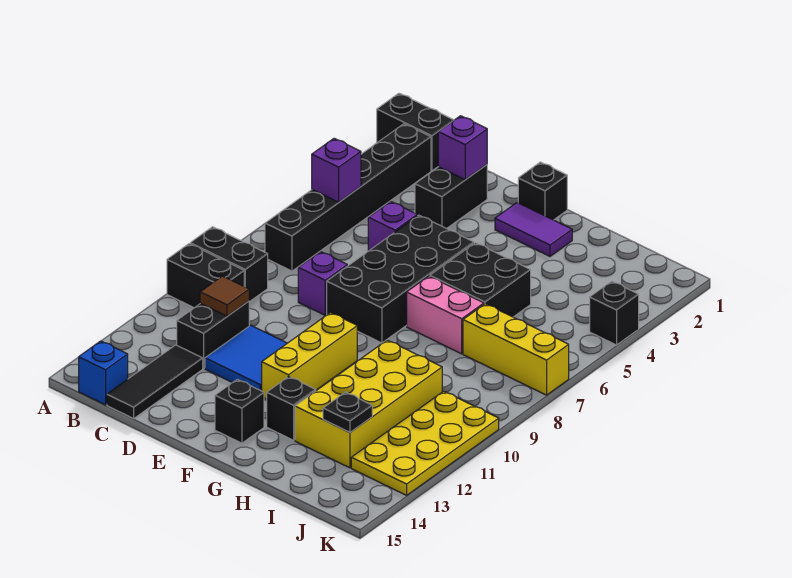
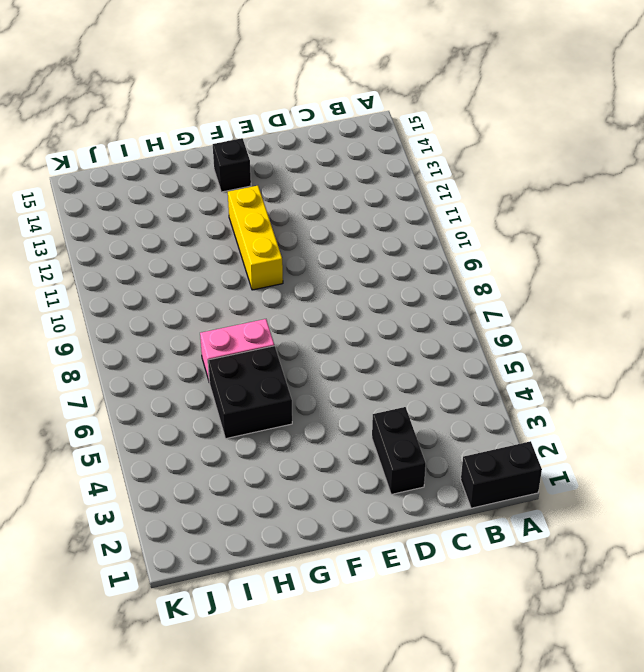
none -> black 1x2 brick [190,227,268,302]
none -> black 1x2 brick [167,244,244,308]
none -> black 1x6 brick [265,124,431,271]

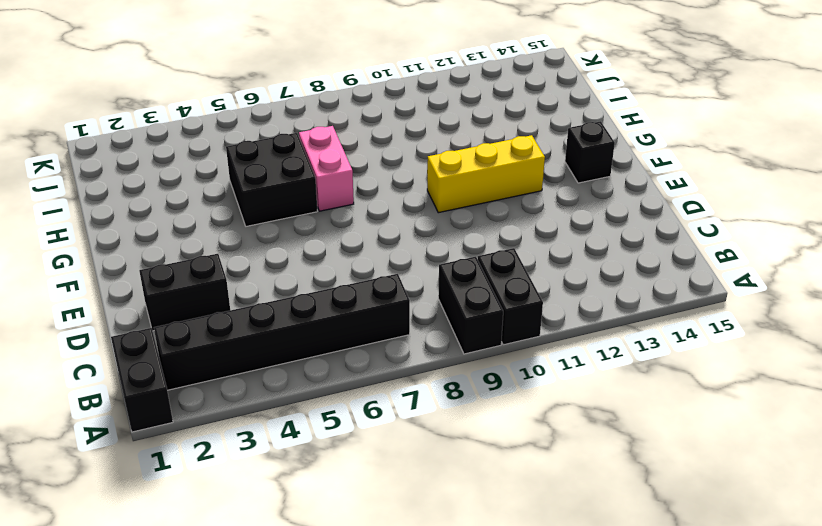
none -> blue 1x1 brick [79,341,128,405]
none -> black 1x2 brick [177,301,249,368]
none -> black 1x3 tile [107,345,203,418]

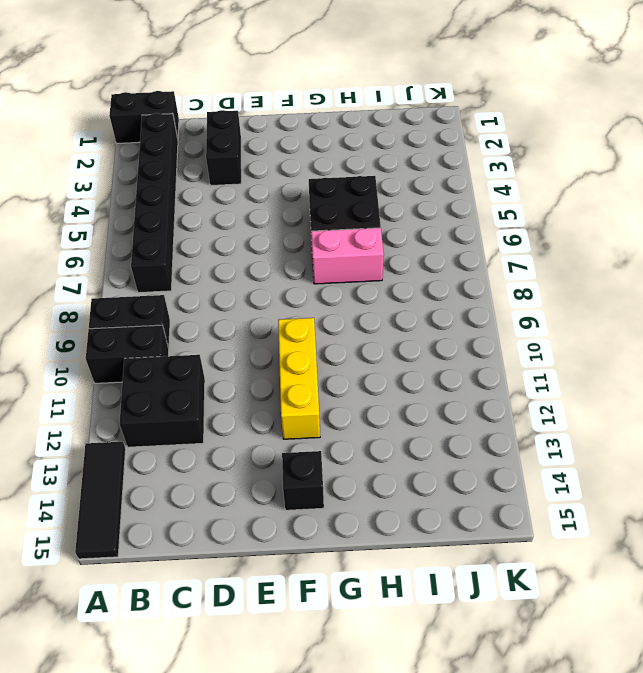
black 1x3 tile [75,442,126,559] -> black 1x3 tile moved to [107,345,203,418]
black 2x2 brick [119,355,205,447] -> black 1x2 brick [177,301,249,368]
none -> blue 1x1 brick [79,341,128,405]
none -> purple 1x1 brick [368,201,417,251]
none -> purple 1x1 brick [298,252,347,315]

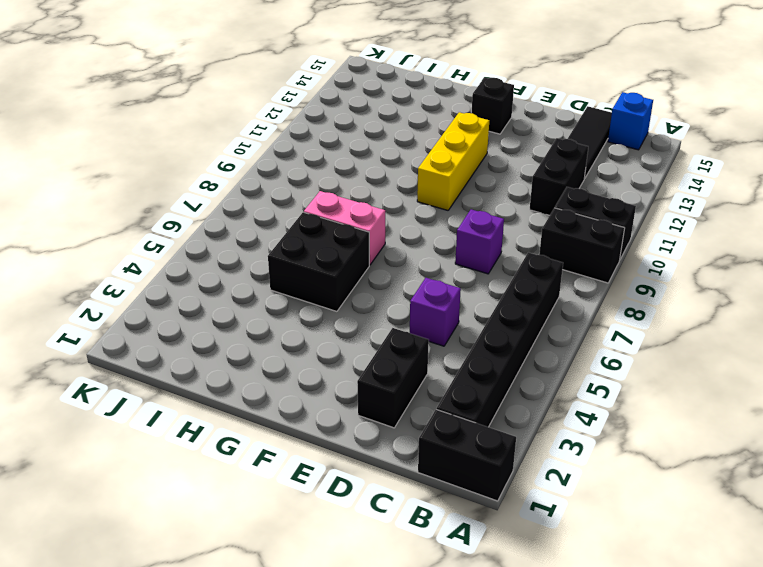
none -> blue 2x2 tile [205,325,287,391]
none -> black 2x4 brick [327,215,474,343]
none -> black 1x1 brick [518,162,567,220]

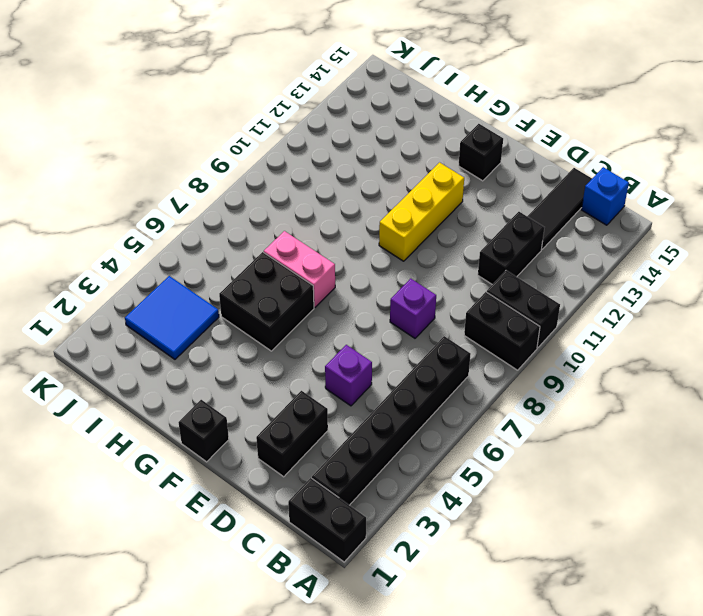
blue 2x2 tile [125,276,219,359] -> blue 2x2 tile moved to [205,325,287,391]
none -> black 2x4 brick [327,215,474,343]
none -> purple 1x2 tile [495,203,572,256]
none -> black 1x1 brick [267,377,316,440]

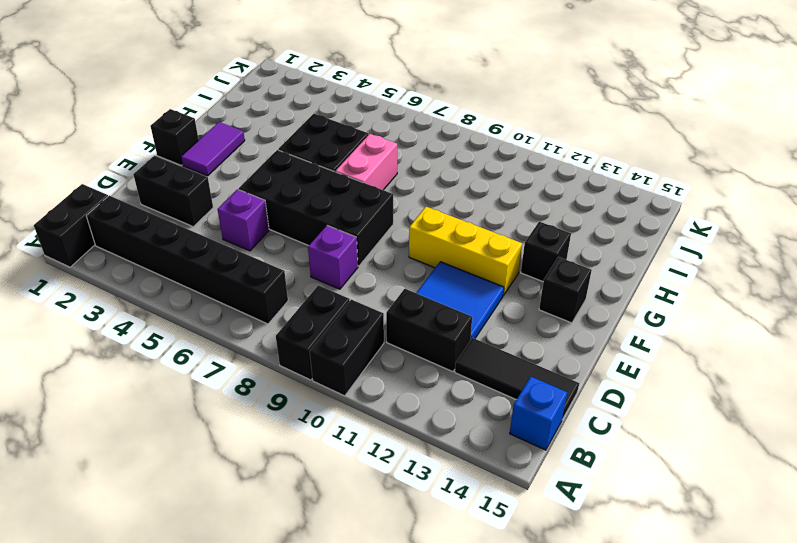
none -> yellow 2x4 brick [295,340,442,468]
none -> yellow 1x3 brick [463,304,569,395]
none -> yellow 2x4 plate [351,391,499,495]

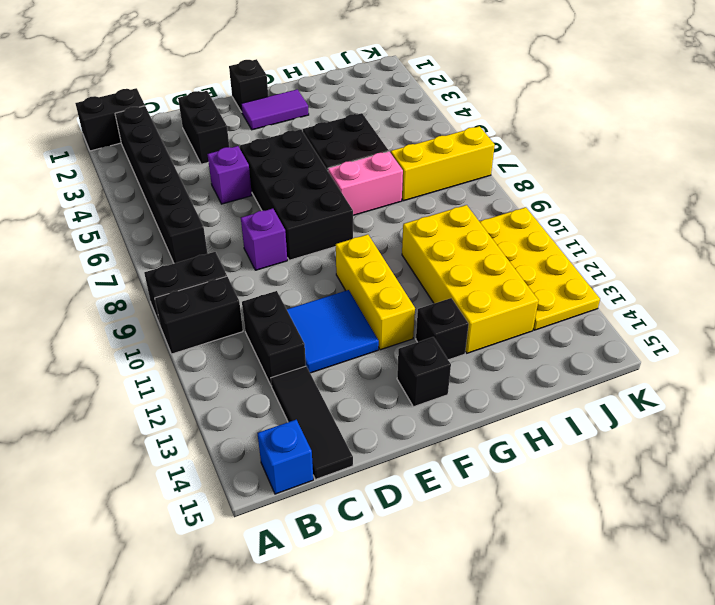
none -> black 1x1 brick [590,281,639,345]
none -> purple 1x1 brick [312,138,361,202]
none -> brown 1x1 tile [200,276,249,316]

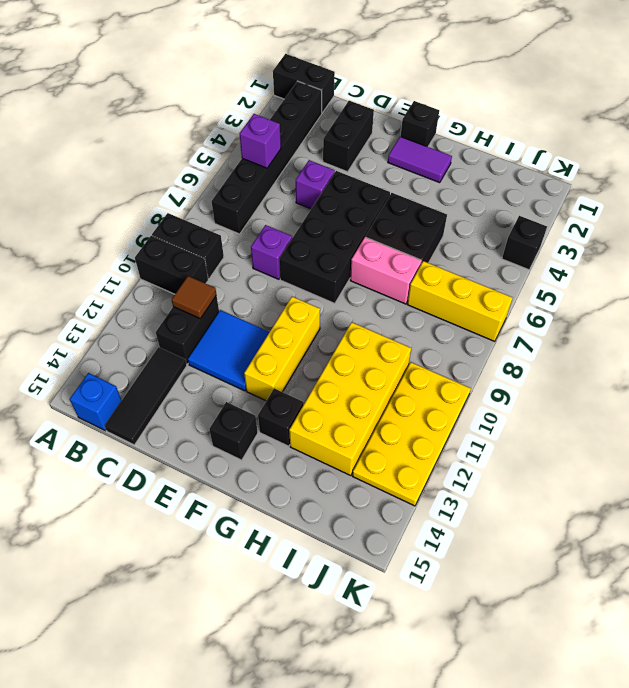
none -> purple 1x1 brick [438,116,487,180]
none -> black 1x1 plate [323,392,372,432]

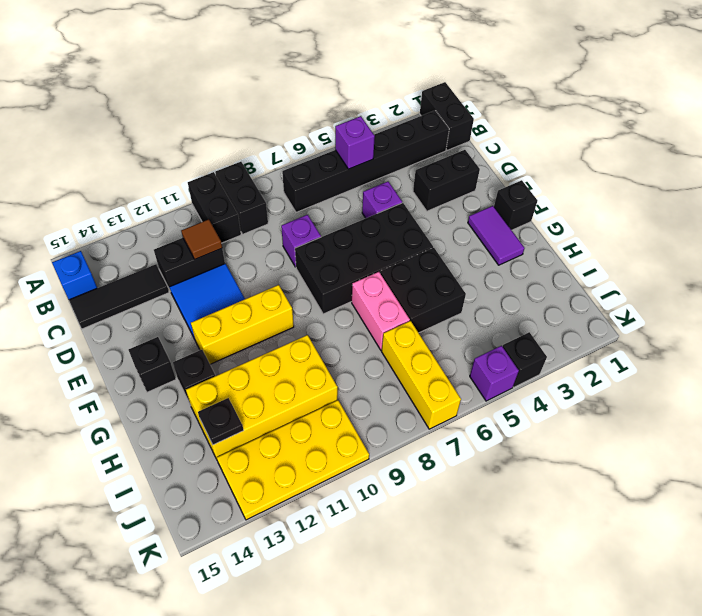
purple 1x1 brick [470,346,519,401] -> purple 1x1 brick moved to [438,116,487,180]

